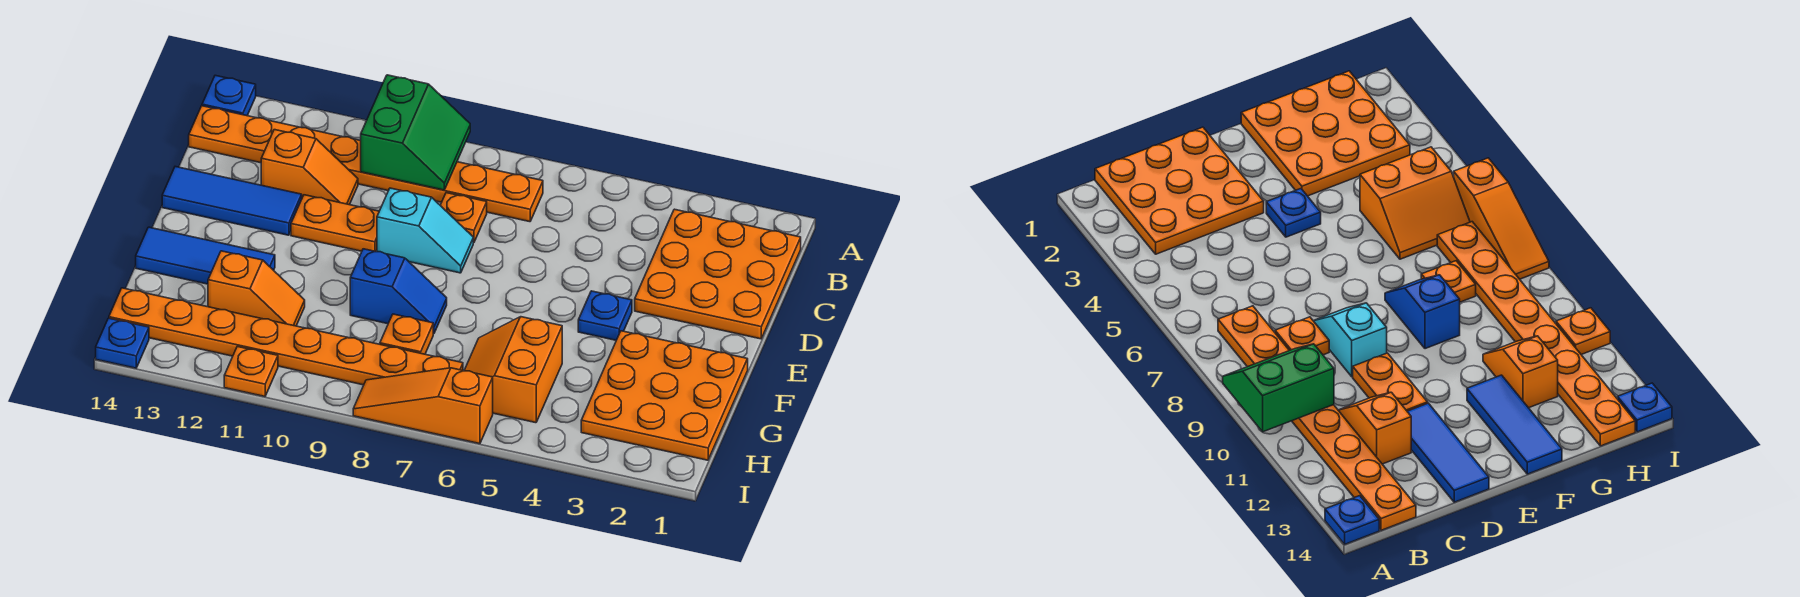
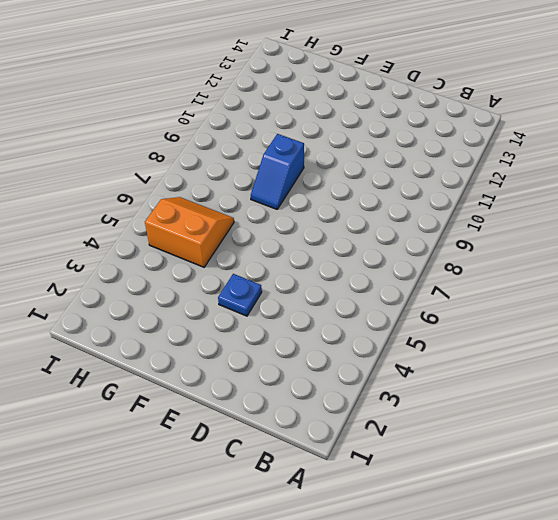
none -> blue 1x1 plate [202,75,256,116]
none -> orange 3x3 plate [635,209,801,339]
none -> orange 1x8 plate [189,106,543,222]

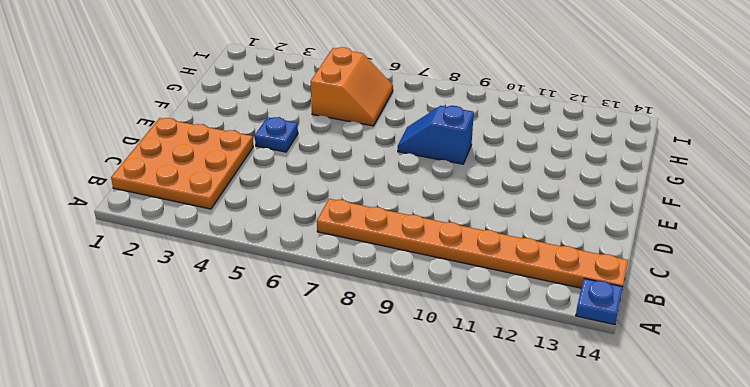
none -> orange 1x1 plate [440,193,487,243]
none -> orange 1x2 slope [261,130,358,205]
none -> cyan 1x2 slope [377,188,473,273]

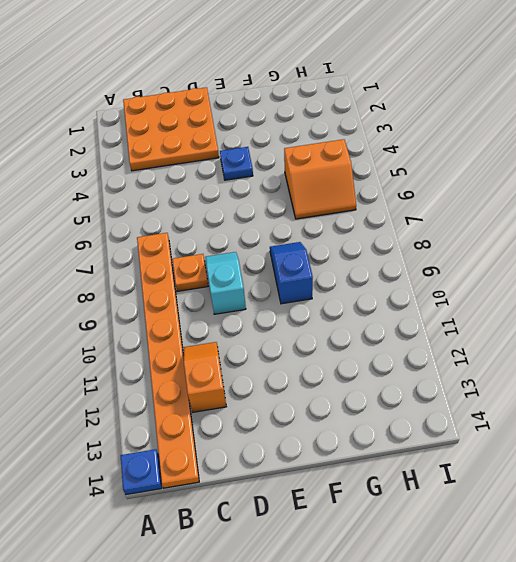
none -> orange 1x2 plate [291,195,379,252]
none -> blue 1x3 tile [162,167,302,235]
none -> orange 3x3 plate [581,331,748,460]

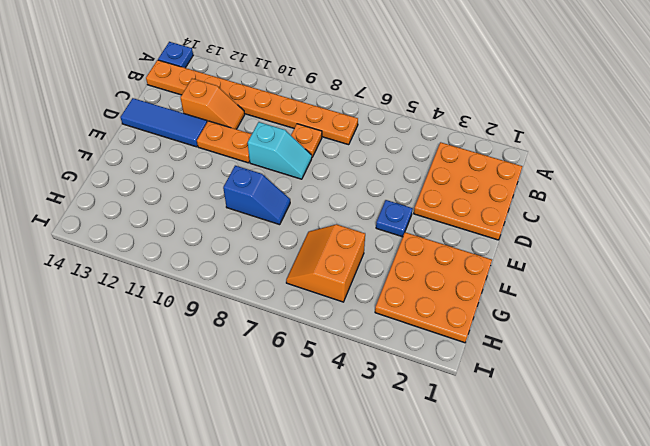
none -> blue 1x3 tile [136,227,275,284]
none -> orange 1x1 plate [380,314,433,354]
none -> orange 1x2 slope [208,251,305,326]

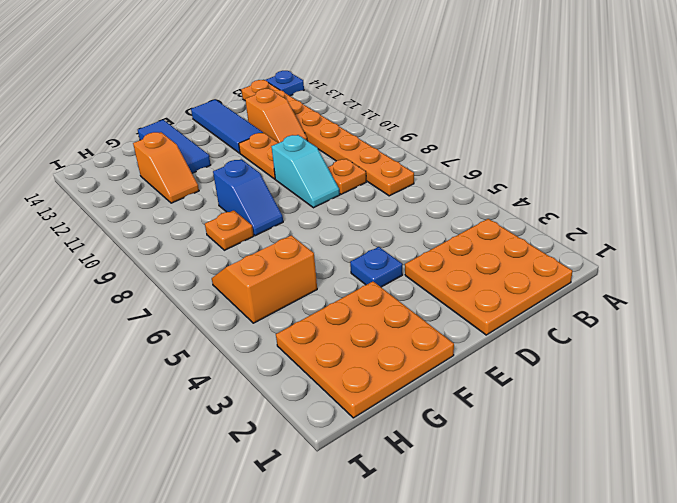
none -> orange 1x8 plate [109,288,463,385]
none -> orange 1x3 slope [353,368,493,444]
none -> orange 1x1 plate [224,347,278,396]

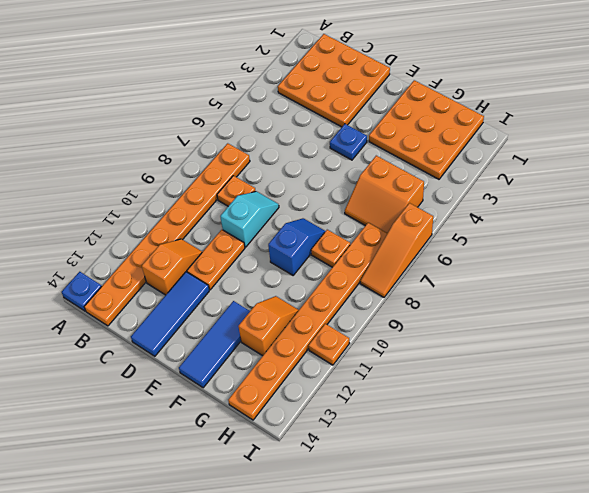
none -> blue 1x1 plate [96,318,149,368]
none -> green 2x2 slope [361,75,470,190]

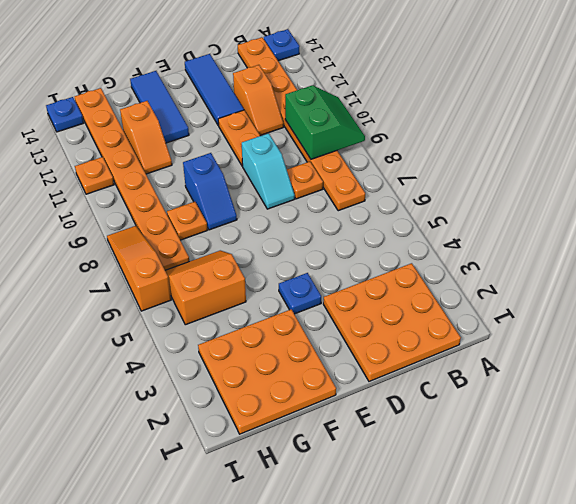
green 2x2 slope [285,85,365,159] -> green 2x2 slope turned to [361,75,470,190]

